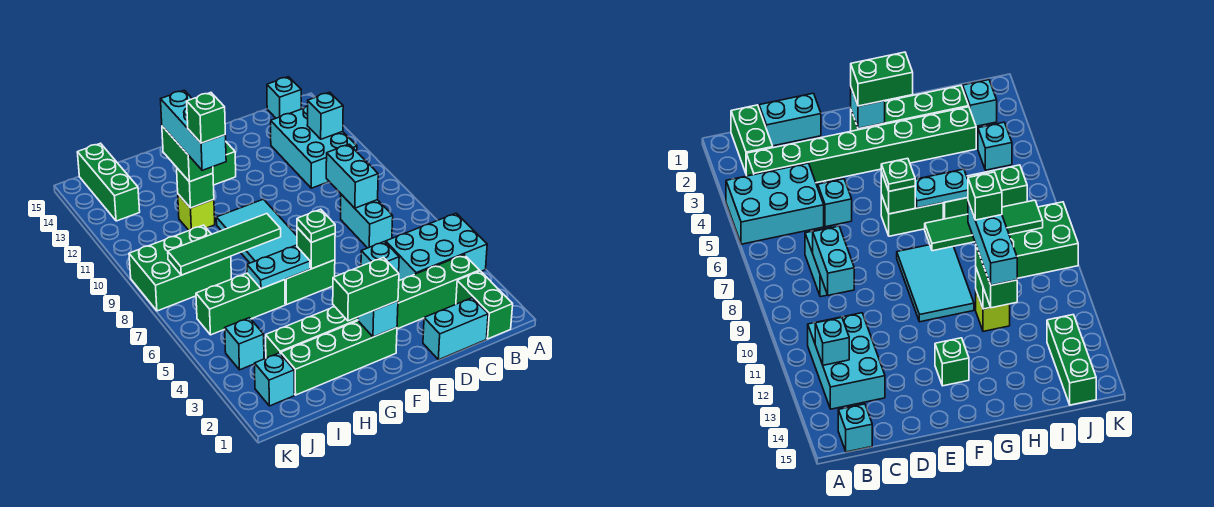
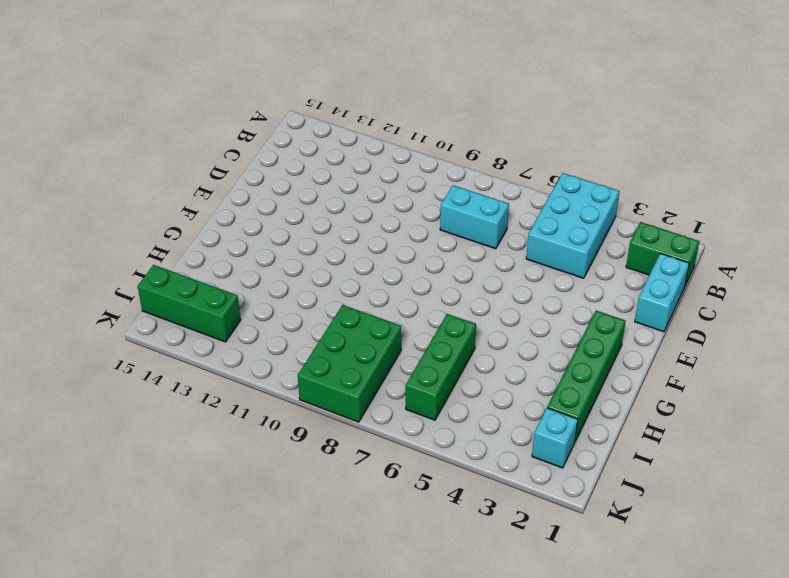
none -> green 1x8 brick [266,255,480,358]
none -> cyan 2x3 brick [271,106,357,188]
none -> cyan 1x1 brick [267,77,301,118]
none -> cyan 1x1 brick [361,242,399,273]

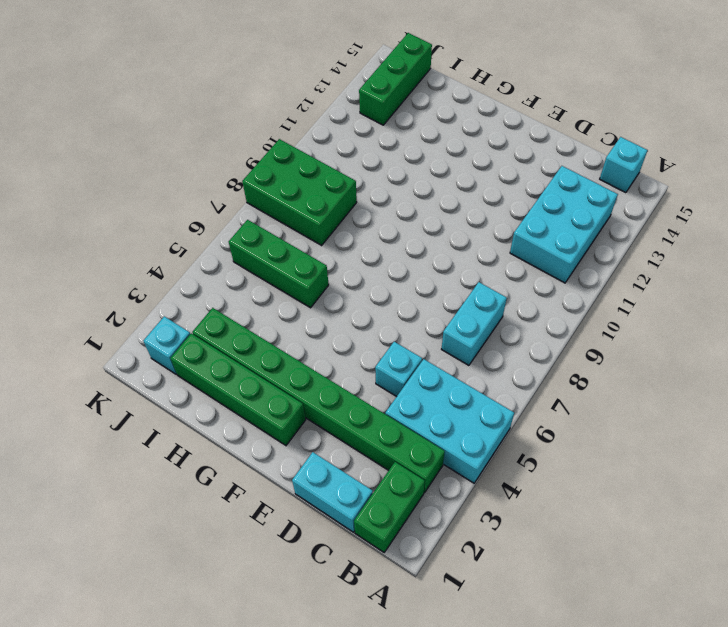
none -> green 1x2 brick [285,260,335,305]
none -> cyan 2x3 tile [216,199,297,263]
none -> green 1x1 brick [213,142,236,185]
none -> lime 1x1 brick [178,194,215,230]

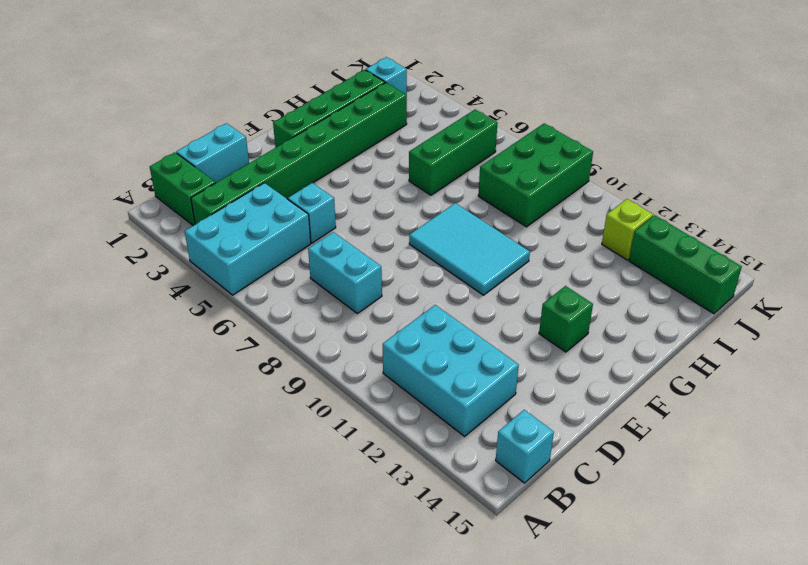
lime 1x1 brick [602,199,653,260] -> lime 1x1 brick moved to [178,194,215,230]
none -> green 1x2 brick [285,260,335,305]
none -> cyan 1x1 brick [225,318,264,370]
none -> cyan 1x1 brick [307,92,343,139]
none -> cyan 1x2 brick [326,144,378,208]

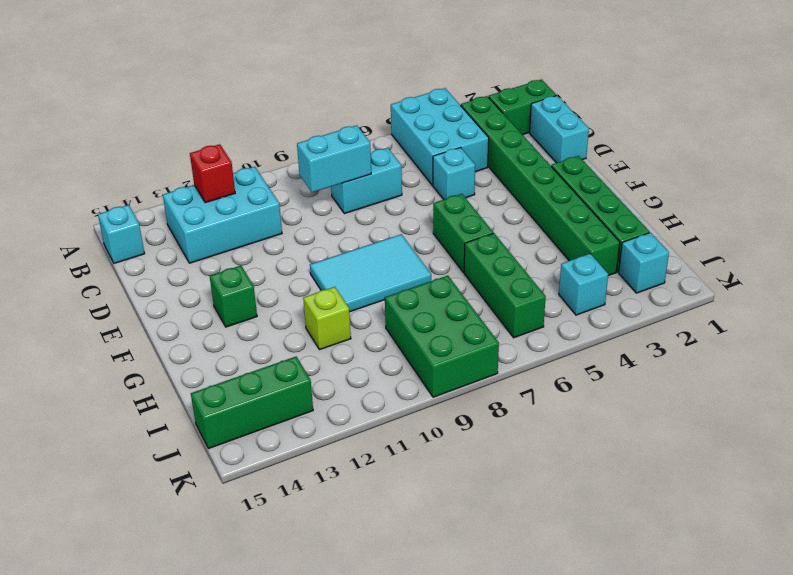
red 1x1 brick [190,144,235,203] -> cyan 1x1 brick [307,92,343,139]
none -> cyan 1x1 brick [358,301,398,337]
none -> green 1x1 brick [297,228,335,269]
none -> cyan 1x2 plate [247,246,310,289]
none -> green 1x4 tile [168,214,281,275]

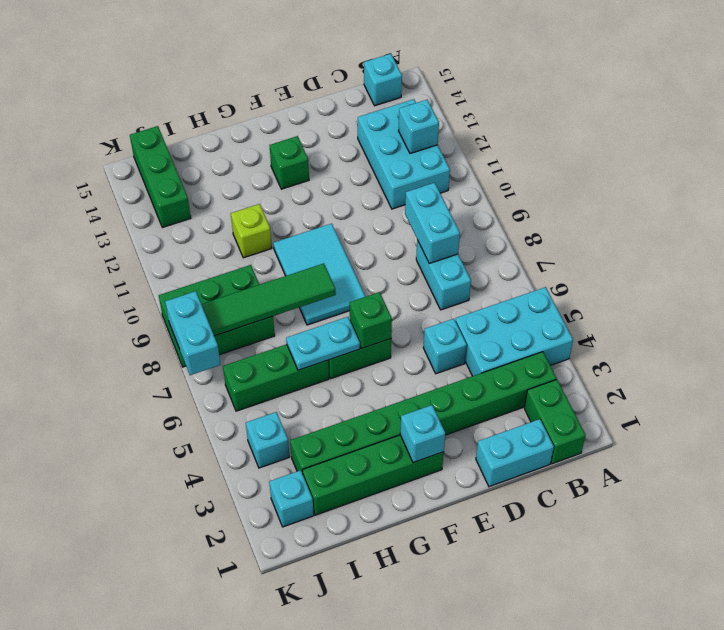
cyan 1x2 brick [165,291,221,375] -> none
none -> green 1x1 brick [177,168,214,208]
none -> green 1x2 brick [333,257,399,321]
none -> green 1x1 plate [297,209,335,242]
none -> green 1x2 brick [162,126,213,182]

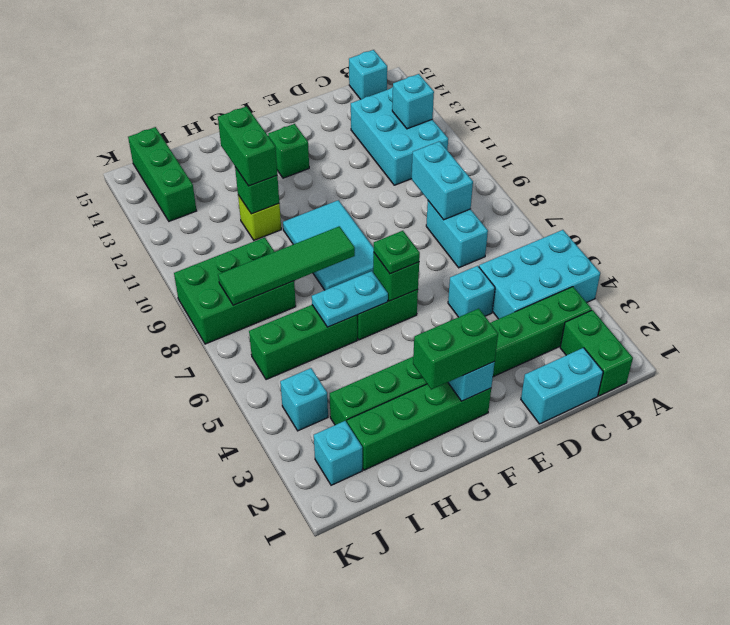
none -> cyan 1x3 brick [161,90,226,170]
none -> green 1x1 brick [187,93,225,143]

